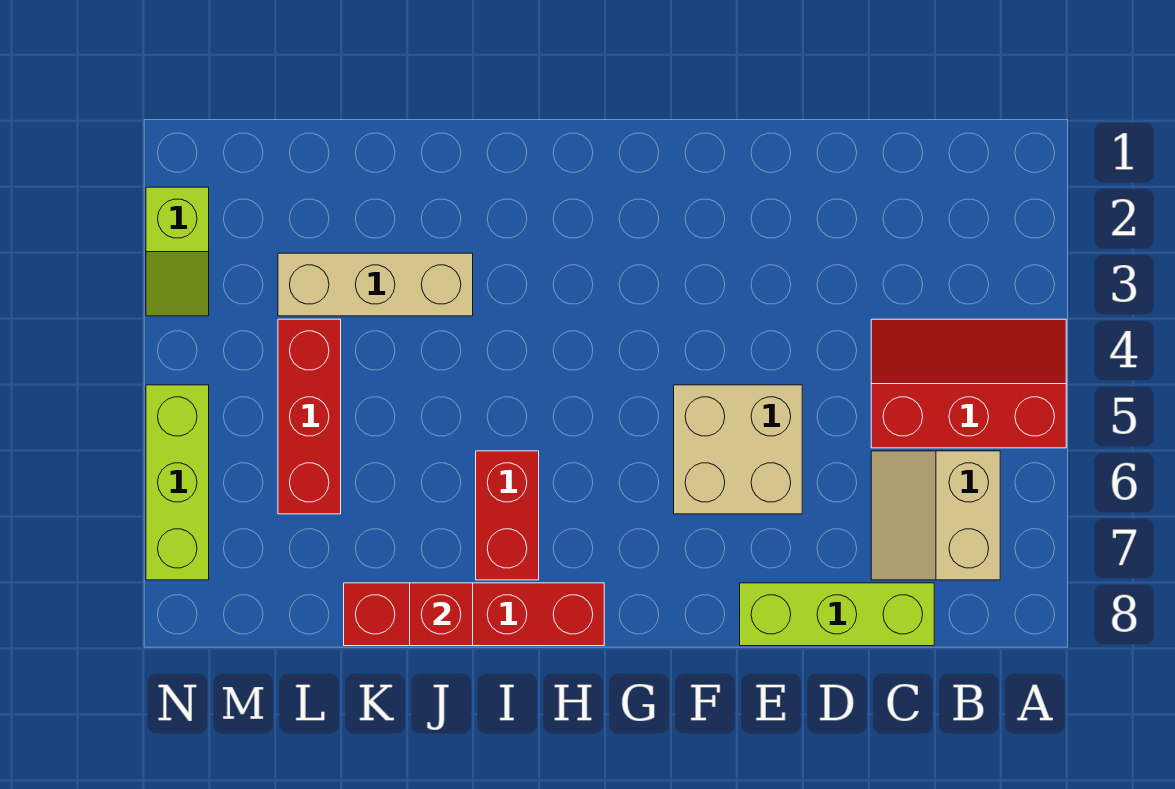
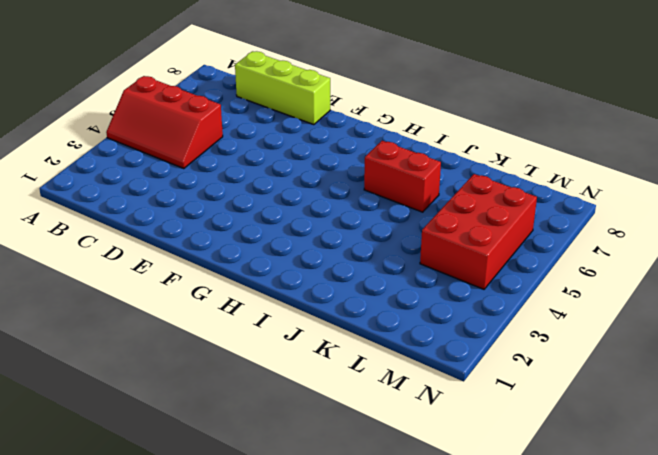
red 1x2 brick [364,141,441,212] -> red 1x2 brick turned to [476,451,539,580]
red 2x3 brick [420,174,537,289] -> red 1x3 brick [278,319,341,514]
none -> tan 2x2 slope [871,451,1000,580]
none -> tan 2x2 brick [674,385,802,514]

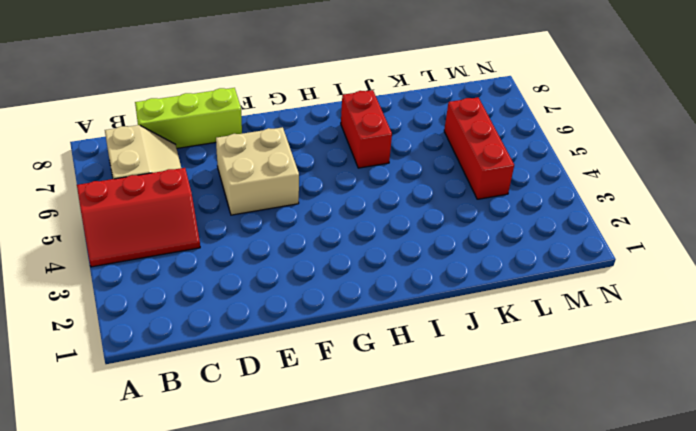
none -> red 1x4 brick [344,583,604,646]
none -> tan 1x3 brick [278,253,473,316]

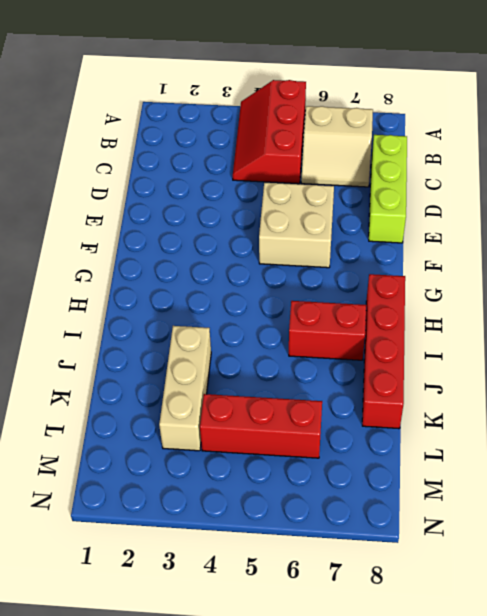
none -> lime 1x2 slope [146,187,209,316]
none -> lime 1x3 brick [146,385,209,580]

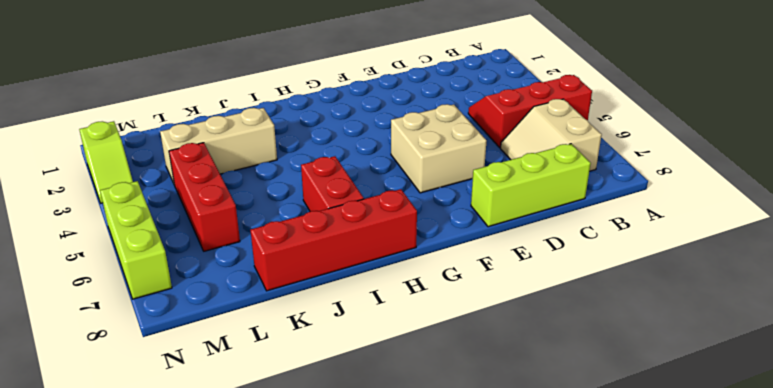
none -> red 1x1 brick [410,583,473,646]

